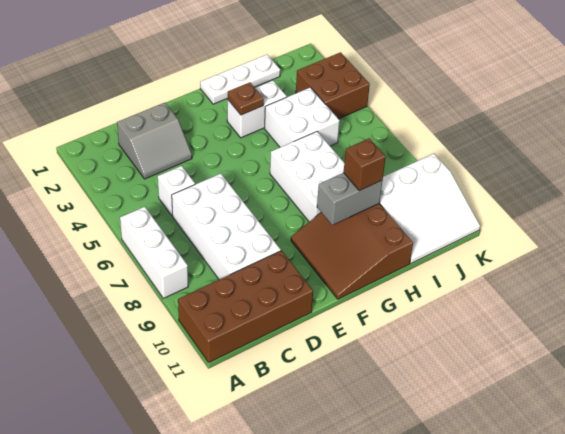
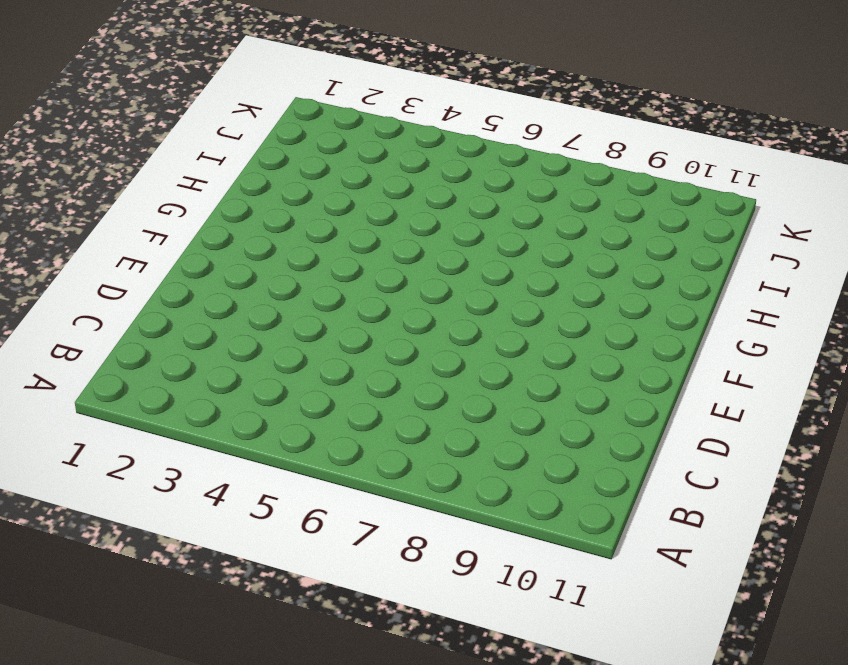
none -> white 1x3 brick [120,207,188,298]
none -> brown 2x4 brick [178,251,313,362]
none -> grey 2x2 slope [117,103,192,179]

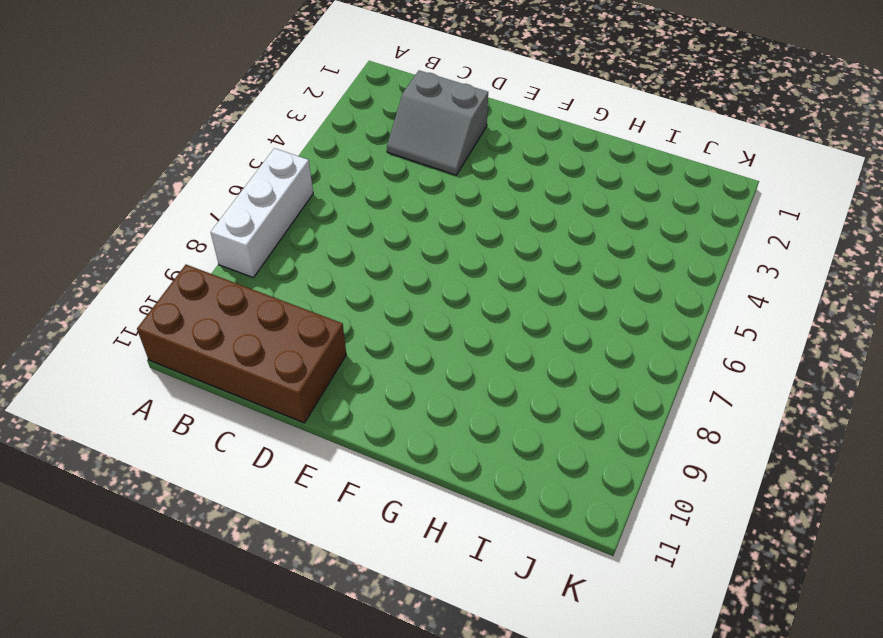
none -> white 1x1 brick [158,166,195,216]
none -> white 2x4 brick [172,173,281,280]
none -> brown 3x3 slope [291,203,413,299]

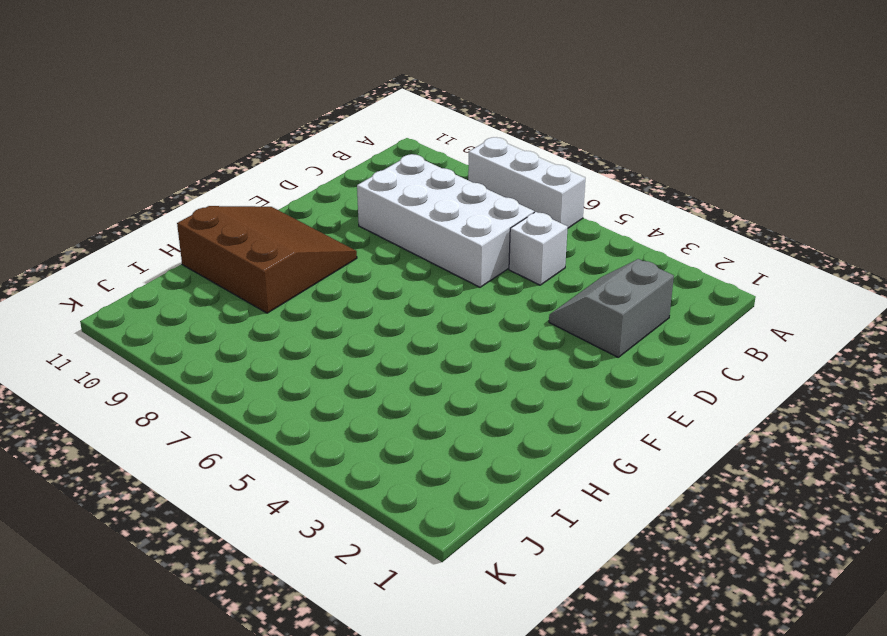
none -> brown 2x4 brick [178,251,313,362]
none -> white 1x3 plate [200,55,280,104]
none -> white 1x2 brick [227,81,287,138]

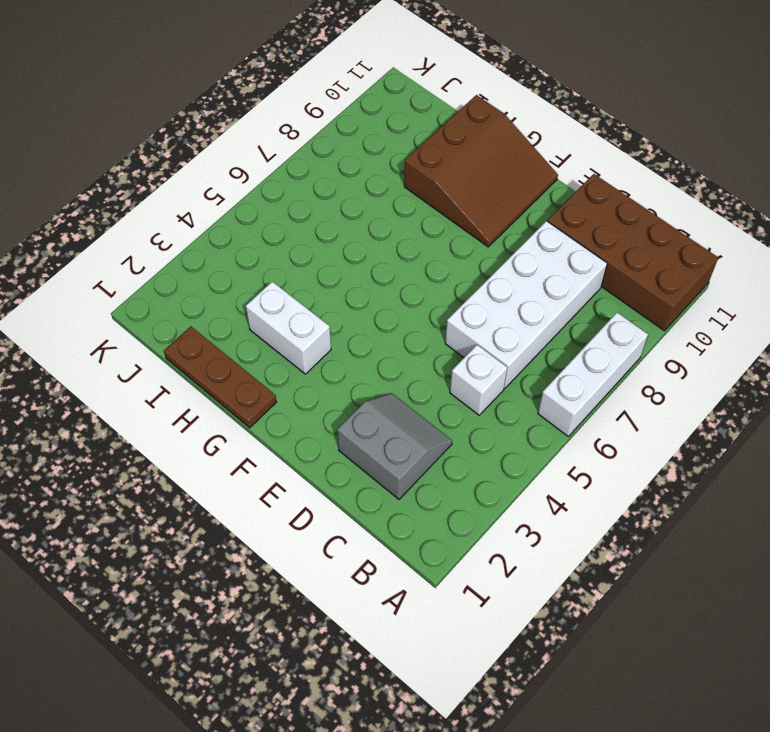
brown 1x3 plate [164,327,276,428] -> white 1x3 plate [200,55,280,104]
none -> white 2x3 brick [270,132,344,222]
none -> white 2x2 brick [265,87,340,147]
none -> white 3x3 slope [380,154,480,263]

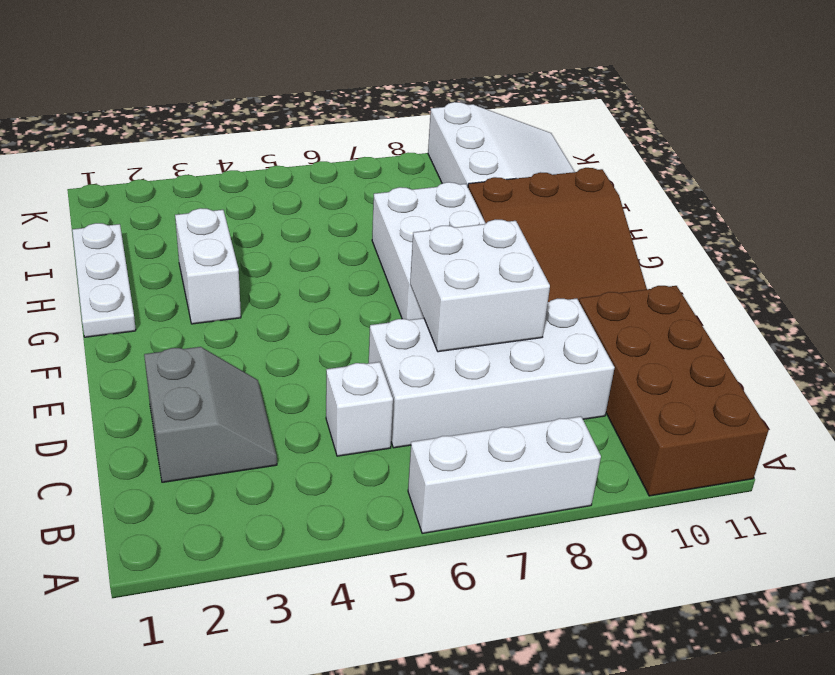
white 2x2 brick [410,220,550,352] -> white 2x2 brick moved to [265,87,340,147]
white 2x3 brick [372,182,486,320] -> white 2x3 brick turned to [270,132,344,222]
none -> brown 2x2 brick [296,52,370,119]
none -> brown 1x1 plate [228,82,264,115]
none -> grey 1x2 brick [317,173,382,225]

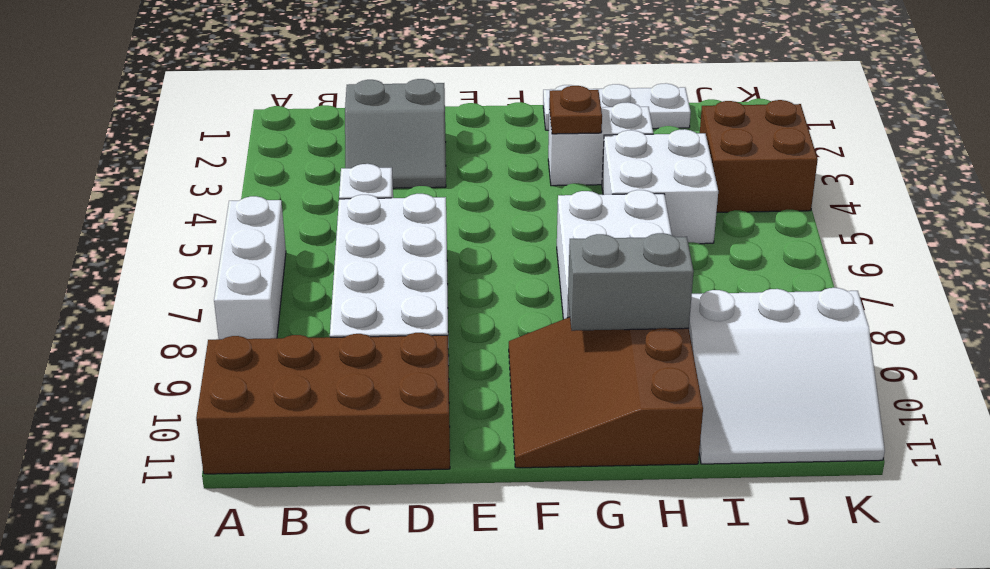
none -> brown 1x1 brick [343,138,386,191]

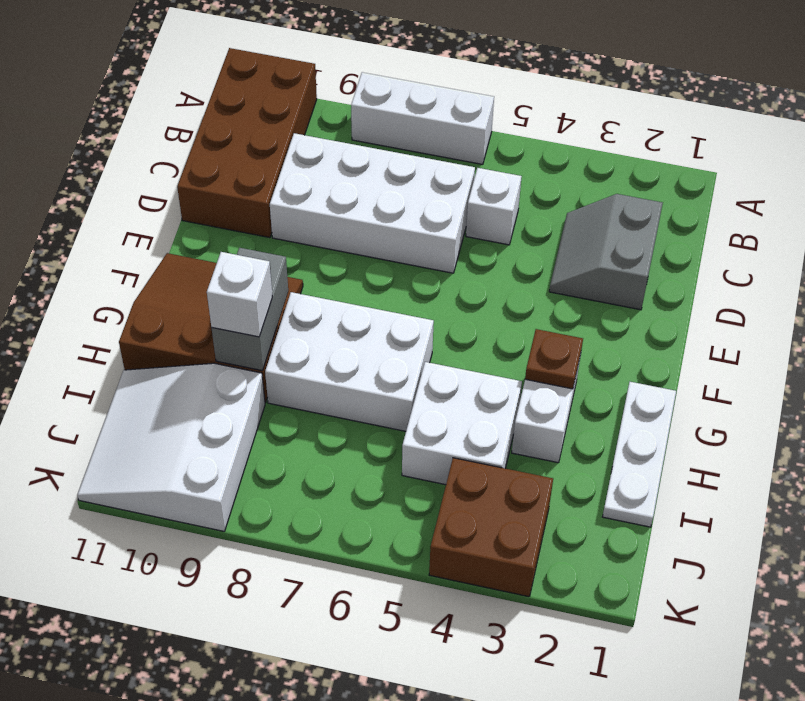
white 1x1 brick [207,252,272,337] -> brown 1x1 brick [343,138,386,191]

